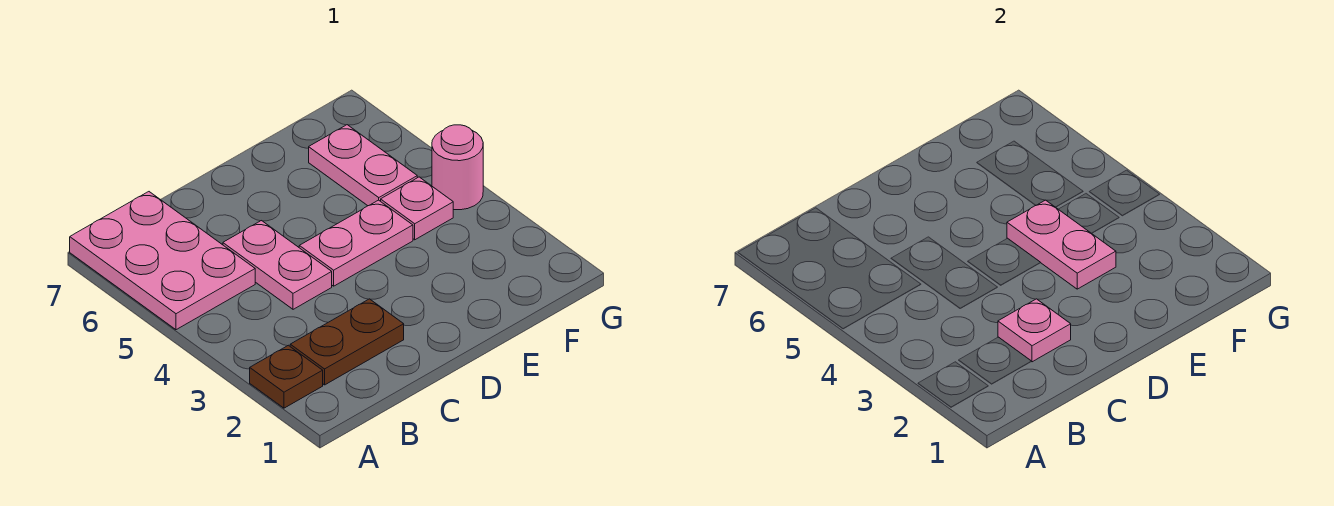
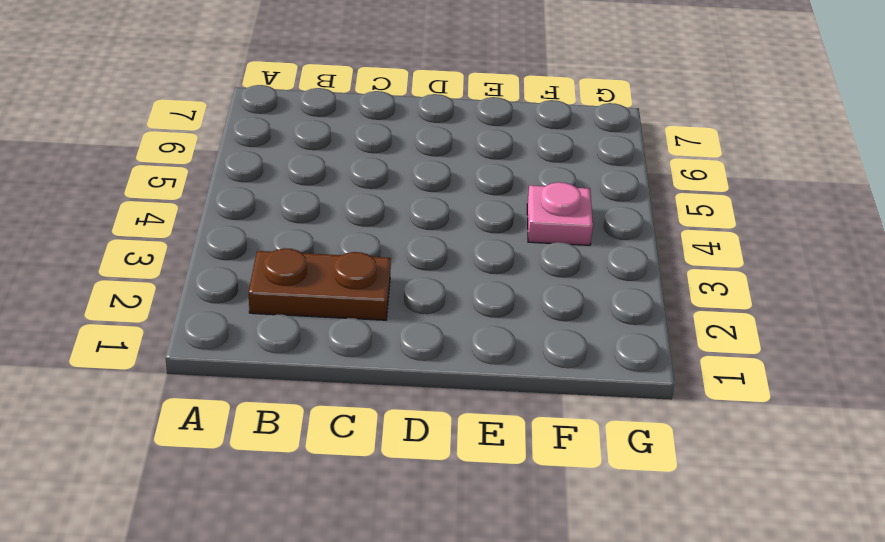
none -> brown 1x1 plate [250,345,323,408]
none -> pink 2x3 plate [70,192,255,330]

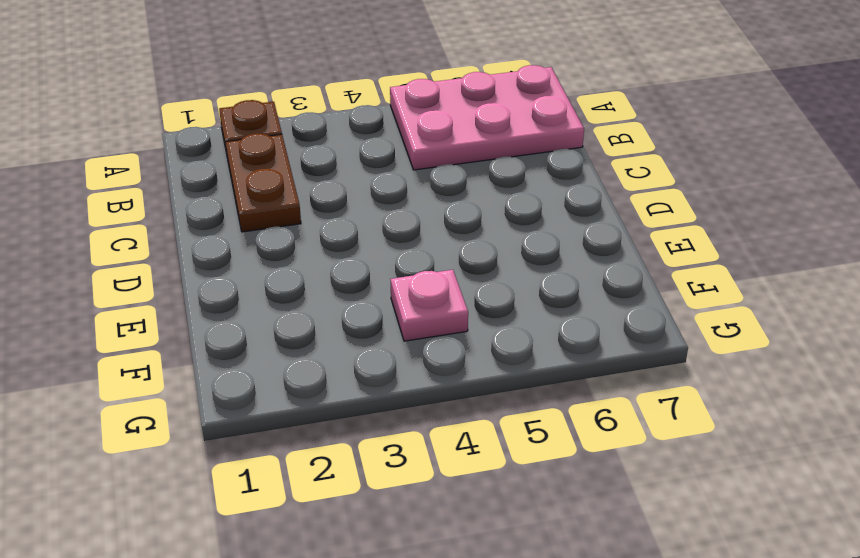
none -> pink 1x2 plate [223,221,332,309]
none -> pink 1x2 plate [299,200,413,286]

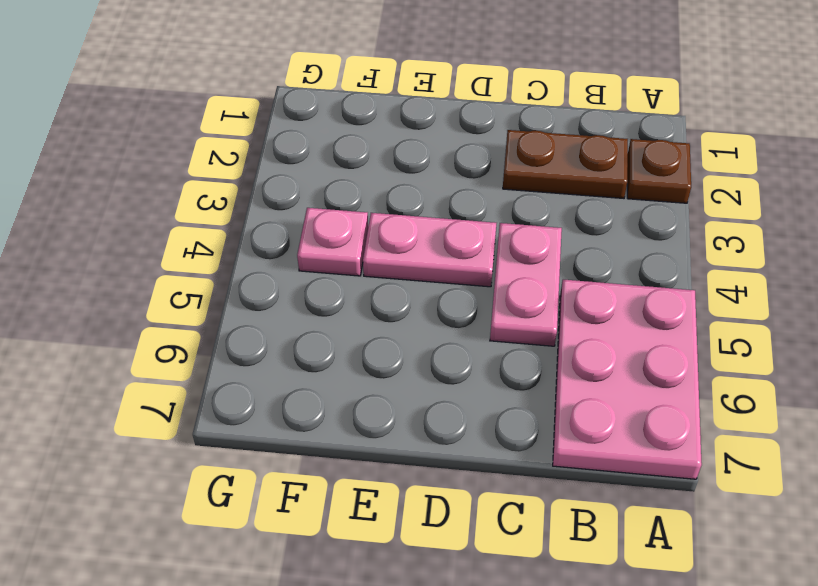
none -> pink 1x2 plate [309,125,417,206]
none -> pink 1x1 round brick [432,125,483,210]

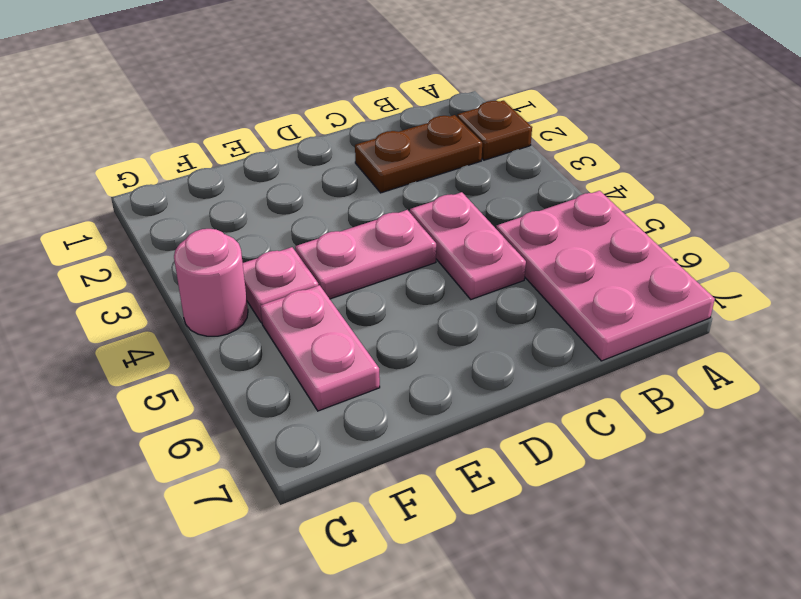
none -> pink 1x1 plate [998,299,1071,362]
none -> pink 1x2 plate [1007,200,1116,289]

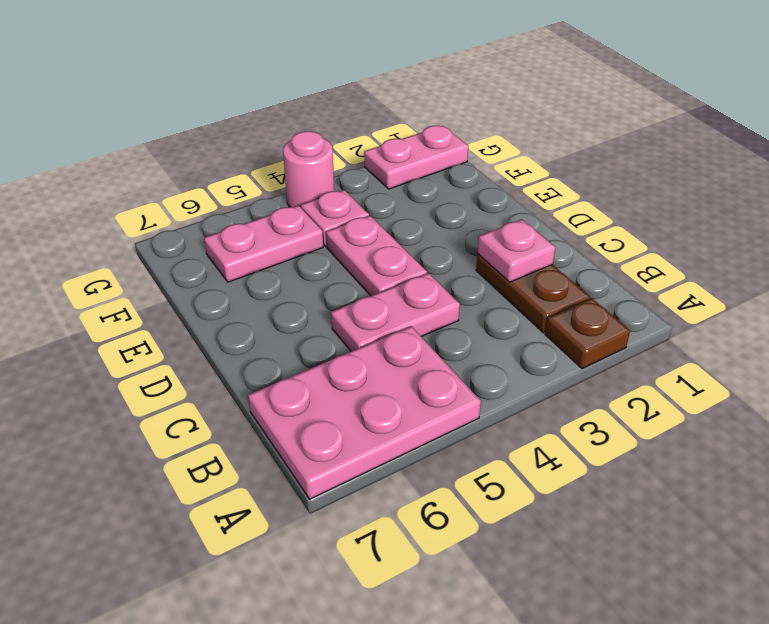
pink 1x2 plate [364,126,468,189] -> pink 1x2 plate moved to [1007,200,1116,289]

